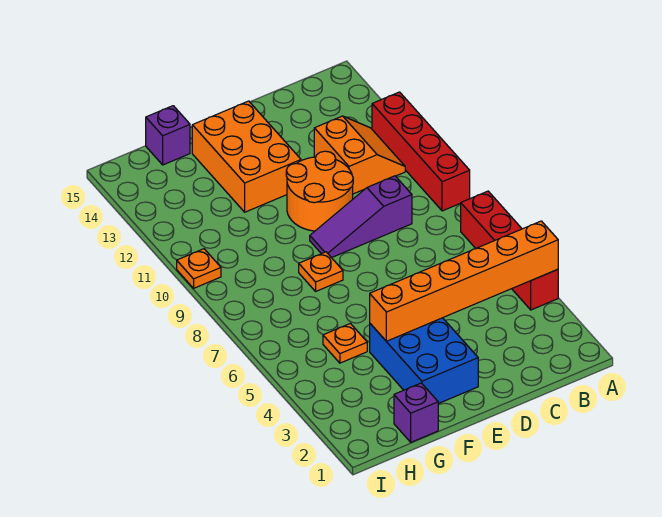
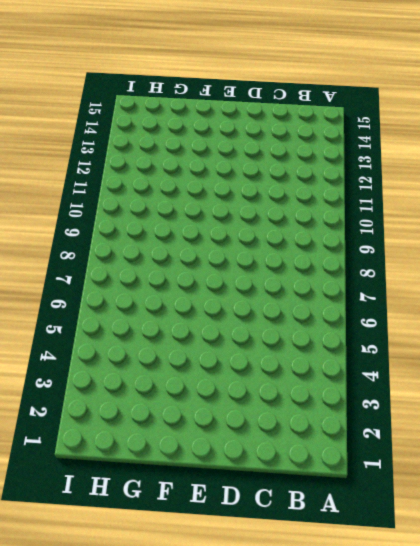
none -> red 1x4 brick [461,191,558,310]
none -> red 1x4 brick [372,92,470,211]
none -> orange 2x2 slope [314,116,405,194]

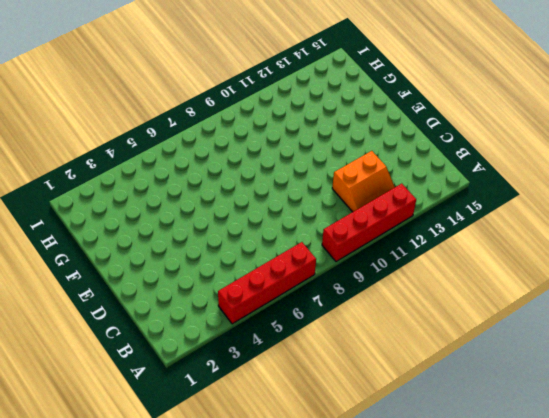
none -> purple 1x3 slope [310,176,412,258]
none -> orange 2x2 round brick [286,151,353,231]
none -> blue 2x3 brick [370,318,478,404]

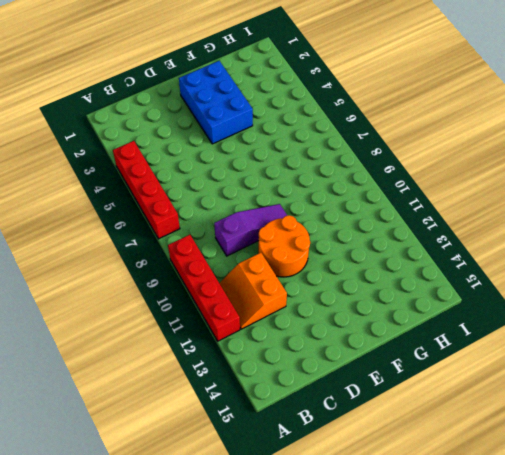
none -> orange 2x3 brick [192,101,301,212]
none -> orange 1x1 plate [299,252,343,291]
none -> purple 1x1 brick [394,383,438,442]

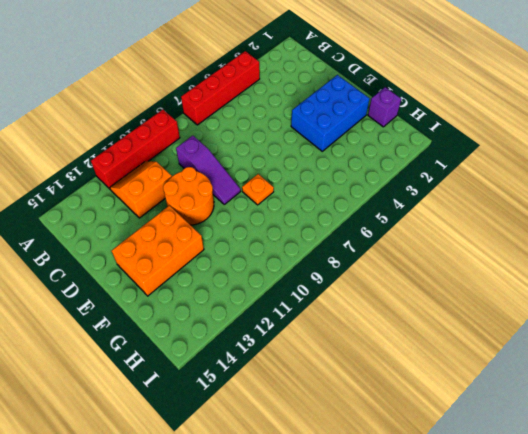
none -> orange 1x1 plate [323,323,367,363]
none -> purple 1x1 brick [146,106,190,165]
none -> orange 1x1 plate [177,249,221,288]

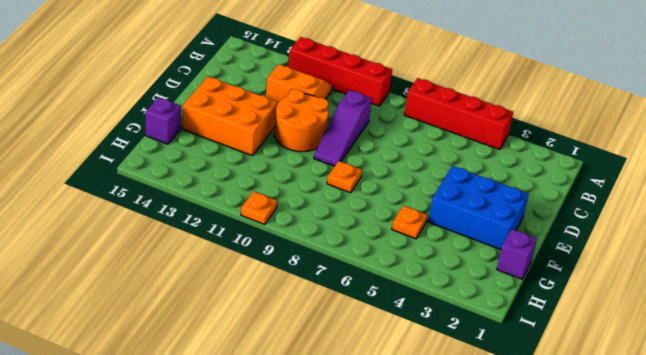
none -> orange 1x6 brick [370,221,558,341]

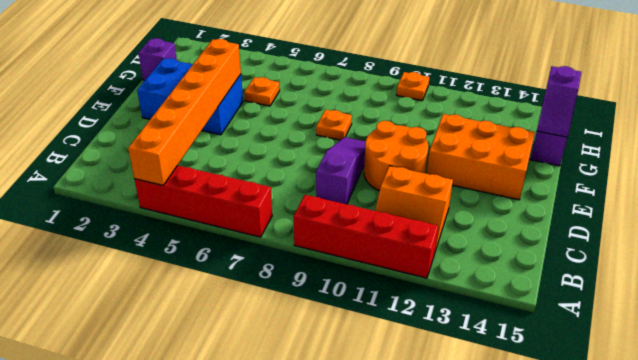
purple 1x2 slope [537,66,581,137] -> none

